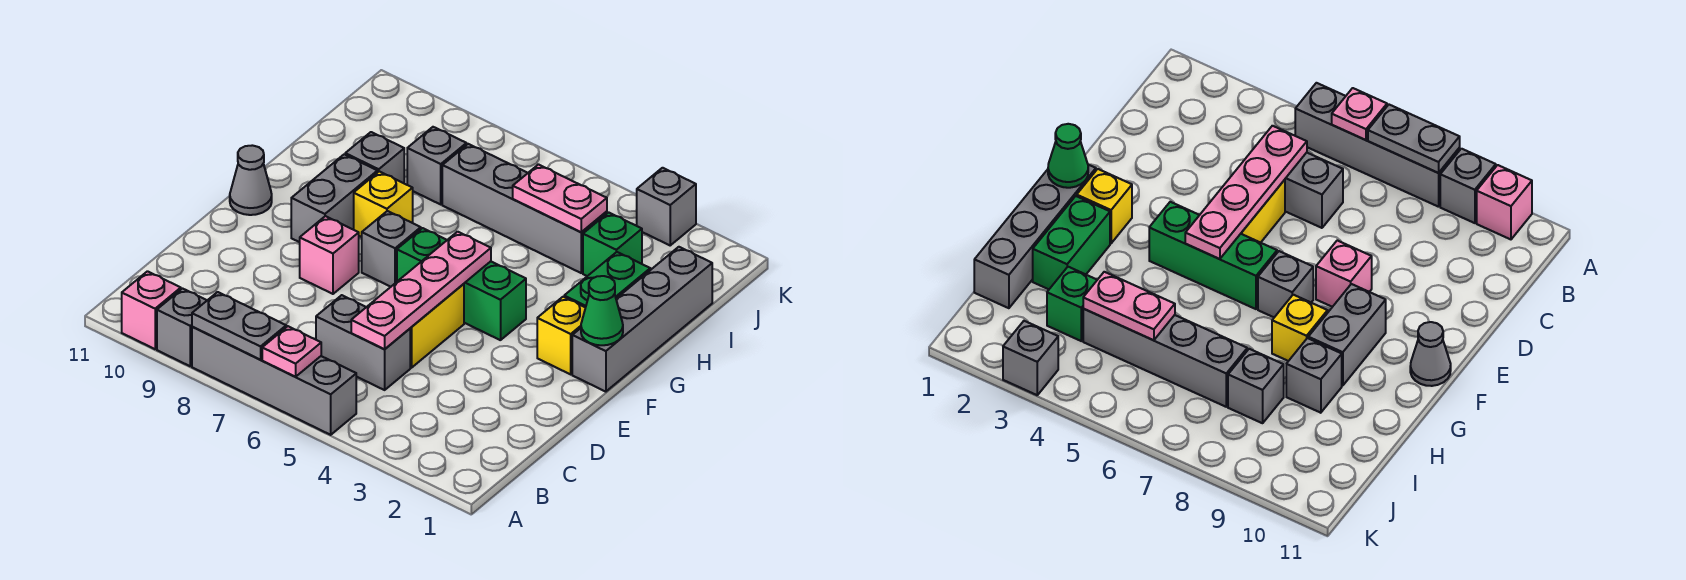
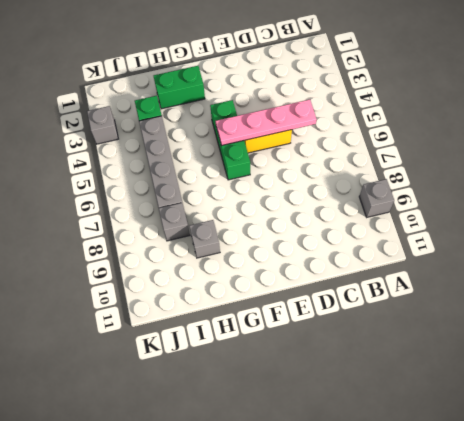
none -> grey 1x4 brick [192,327,356,435]
none -> pink 1x1 brick [122,271,181,349]
none -> grey 1x2 brick [316,295,410,390]

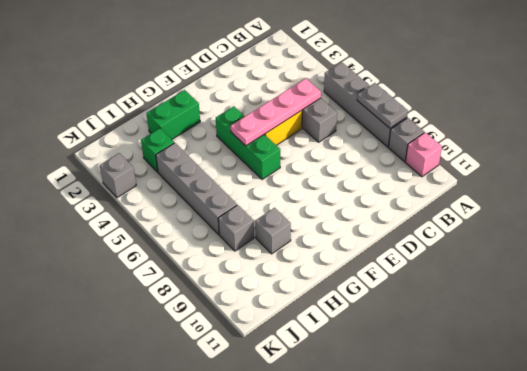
none -> pink 1x1 brick [300,216,359,294]
none -> grey 1x4 brick [572,247,712,392]
none -> yellow 1x1 brick [537,297,585,374]

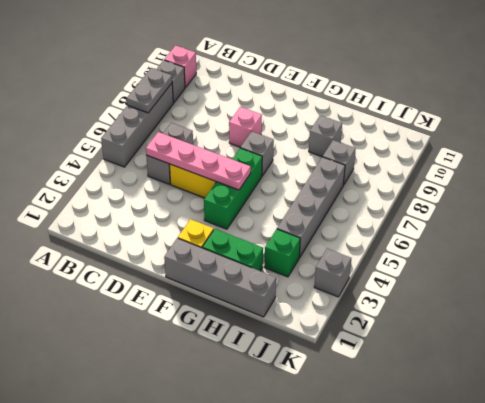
none -> grey 1x2 brick [291,154,377,242]
none -> grey 1x1 cone [230,145,272,215]
none -> yellow 1x1 brick [354,171,413,237]

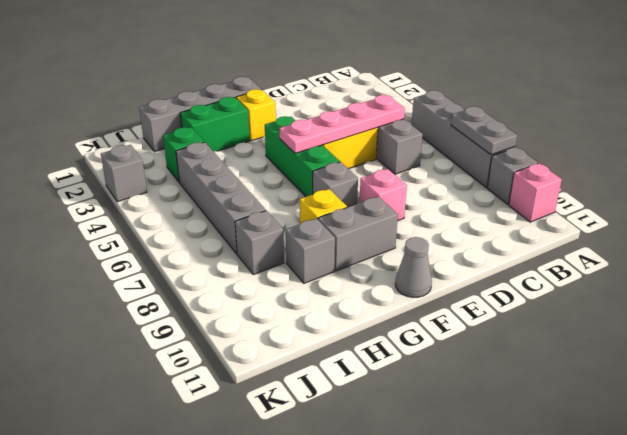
none -> pink 1x1 plate [262,326,321,377]
none -> green 1x1 cone [581,276,623,345]
none -> pink 1x2 plate [513,165,607,232]

